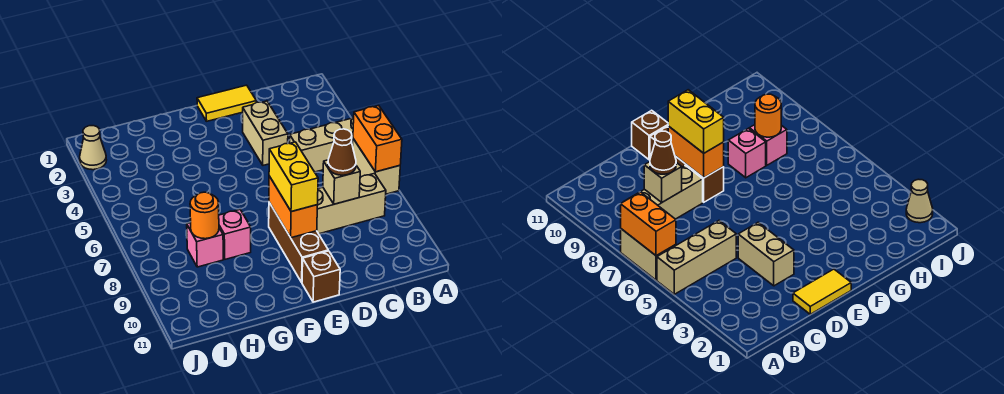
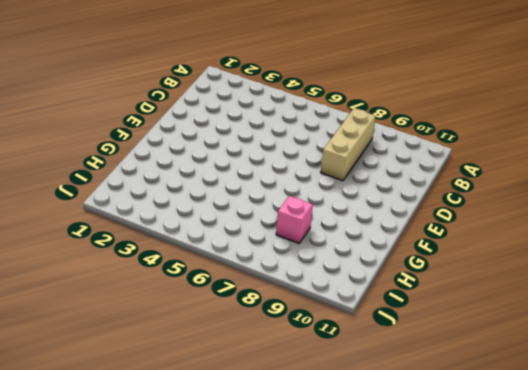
none -> tan 1x3 brick [290,117,354,172]
none -> tan 1x2 brick [353,139,400,194]
none -> yellow 1x2 tile [197,85,256,121]

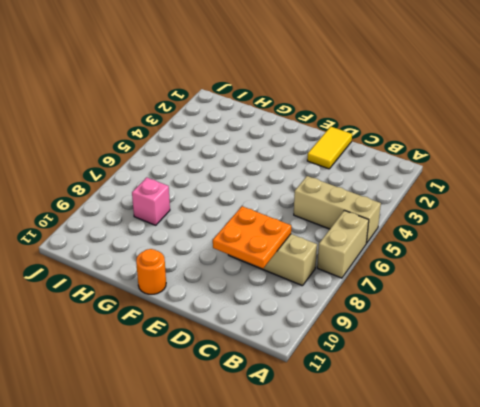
orange 2x2 plate [213,206,291,268] -> tan 1x1 brick [323,160,360,204]
yellow 1x2 tile [307,127,352,169] -> yellow 1x2 tile turned to [197,85,256,121]
orange 1x1 round brick [136,249,166,294] -> orange 1x1 round brick moved to [190,192,219,239]
none -> tan 1x2 brick [243,101,288,165]
none -> brown 1x3 brick [269,203,328,282]
none -> brown 1x1 brick [302,251,340,302]

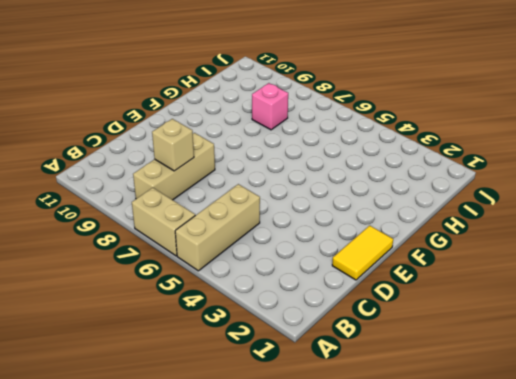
none -> tan 1x2 brick [243,101,288,165]
none -> brown 1x3 brick [269,203,328,282]
none -> brown 1x1 brick [302,251,340,302]

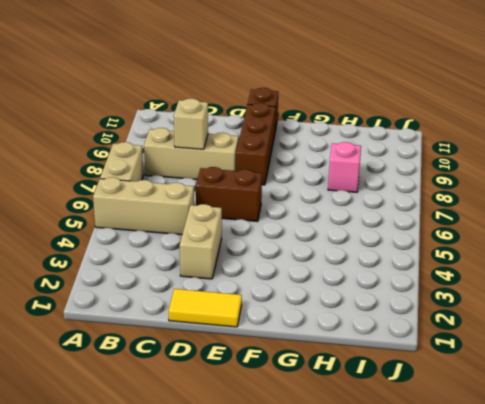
brown 1x2 brick [196,167,262,222] -> none
none -> pink 1x1 brick [219,210,251,259]
none -> tan 1x1 cone [80,126,106,170]
none -> orange 1x2 brick [353,106,402,172]

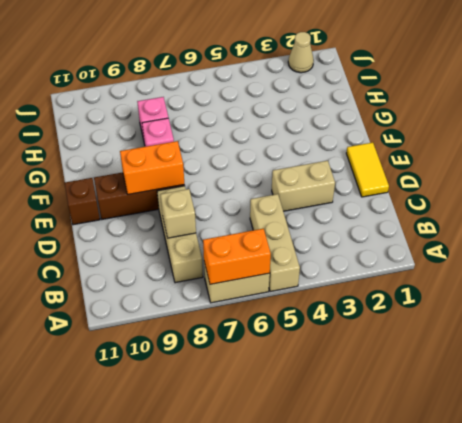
none -> orange 1x1 round brick [190,192,219,239]
none -> brown 1x1 cone [328,129,356,175]
none -> yellow 1x2 brick [269,142,318,212]

